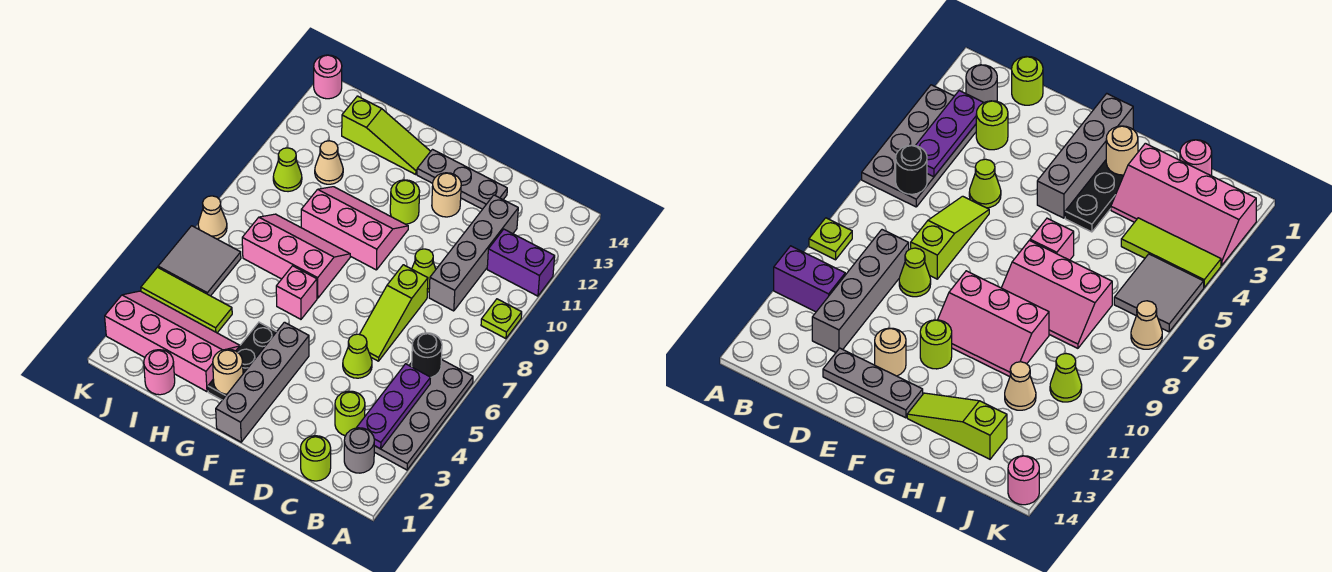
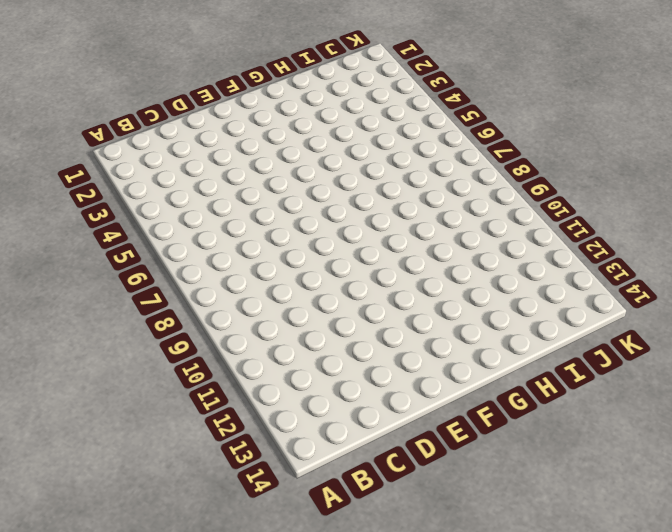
none -> grey 2x4 plate [374,359,473,470]
none -> lime 1x1 plate [481,299,522,339]
none -> purple 1x2 brick [487,229,555,296]
none -> grey 1x1 round brick [344,428,374,473]

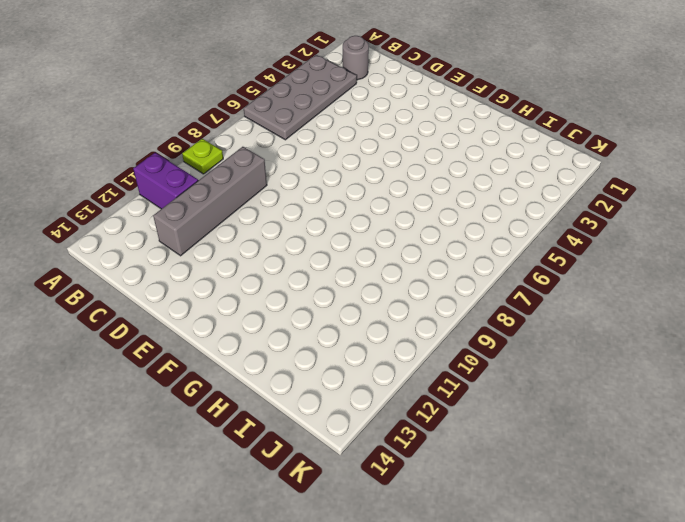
none -> lime 1x1 round brick [300,436,331,481]
none -> lime 1x1 round brick [335,391,365,436]
none -> lime 1x1 cone [343,334,372,378]
none -> lime 1x3 slope [360,265,428,361]

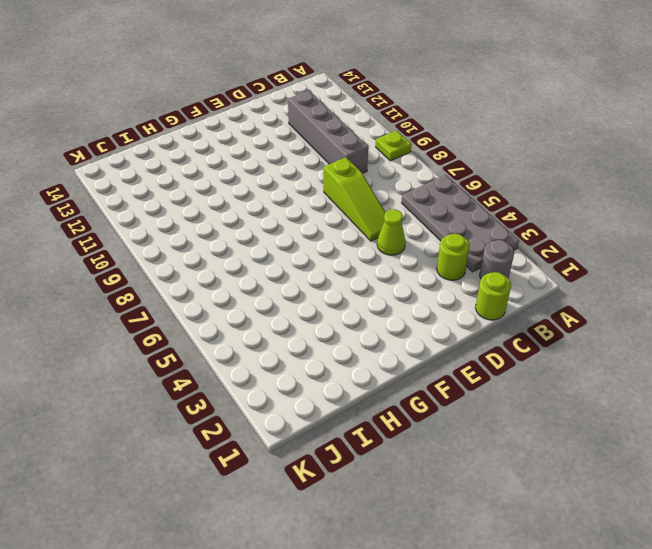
none -> purple 1x2 brick [487,229,555,296]
none -> lime 1x1 cone [412,249,436,292]
none -> grey 1x3 plate [417,150,507,209]
none -> tan 1x1 round brick [432,173,461,217]

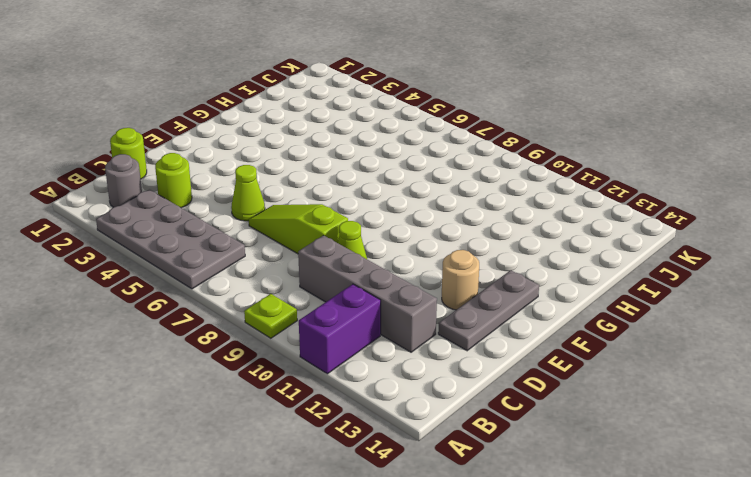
none -> grey 1x4 brick [216,322,309,442]
none -> pink 2x3 slope [301,187,408,270]
none -> lime 1x1 round brick [390,180,420,224]
none -> black 1x3 plate [208,322,276,400]

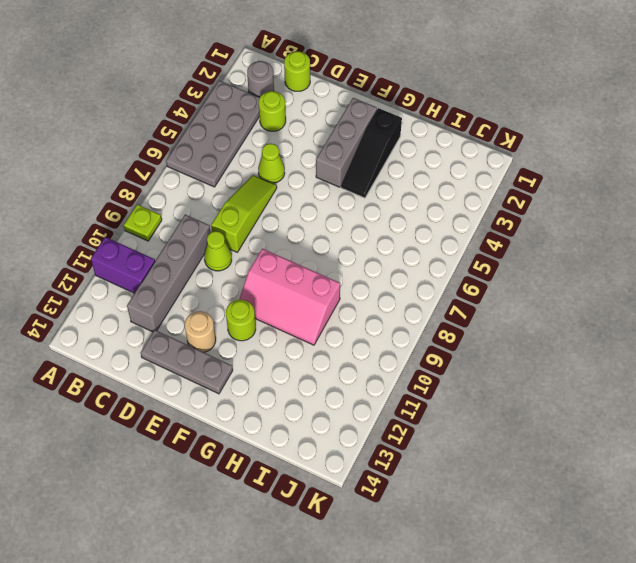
grey 1x3 brick [316,98,377,187] -> grey 1x4 brick [216,322,309,442]
black 1x3 slope [341,108,402,198] -> black 1x3 plate [208,322,276,400]
none -> pink 1x1 brick [276,266,317,319]
none -> pink 2x3 slope [242,214,350,298]
none -> lime 1x3 slope [342,96,431,174]
none -> pink 2x4 slope [105,291,240,392]

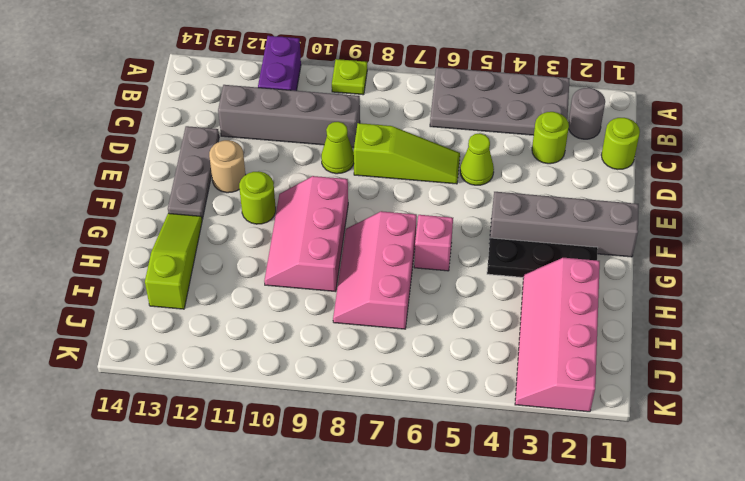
none -> pink 1x1 round brick [144,350,175,395]
none -> lime 1x3 tile [141,267,232,333]
none -> tan 1x1 cone [315,141,343,184]
none -> grey 2x2 tile [158,226,241,296]

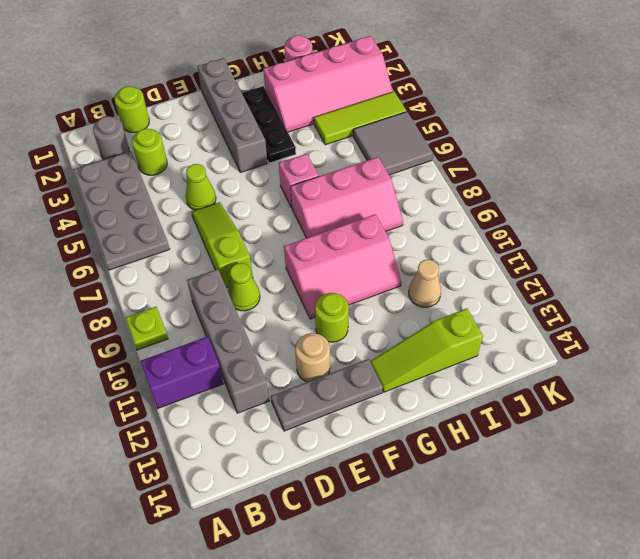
none -> lime 1x1 cone [273,148,302,192]
none -> tan 1x1 cone [198,196,227,239]
none -> pink 1x1 round brick [314,55,342,99]
none -> purple 1x3 plate [357,364,431,449]

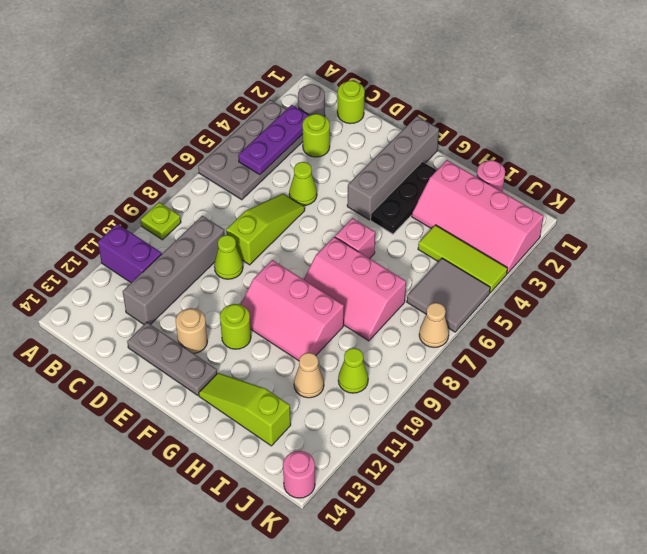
none -> black 1x1 round brick [412,333,442,377]
none -> tan 1x1 round brick [213,349,243,394]

